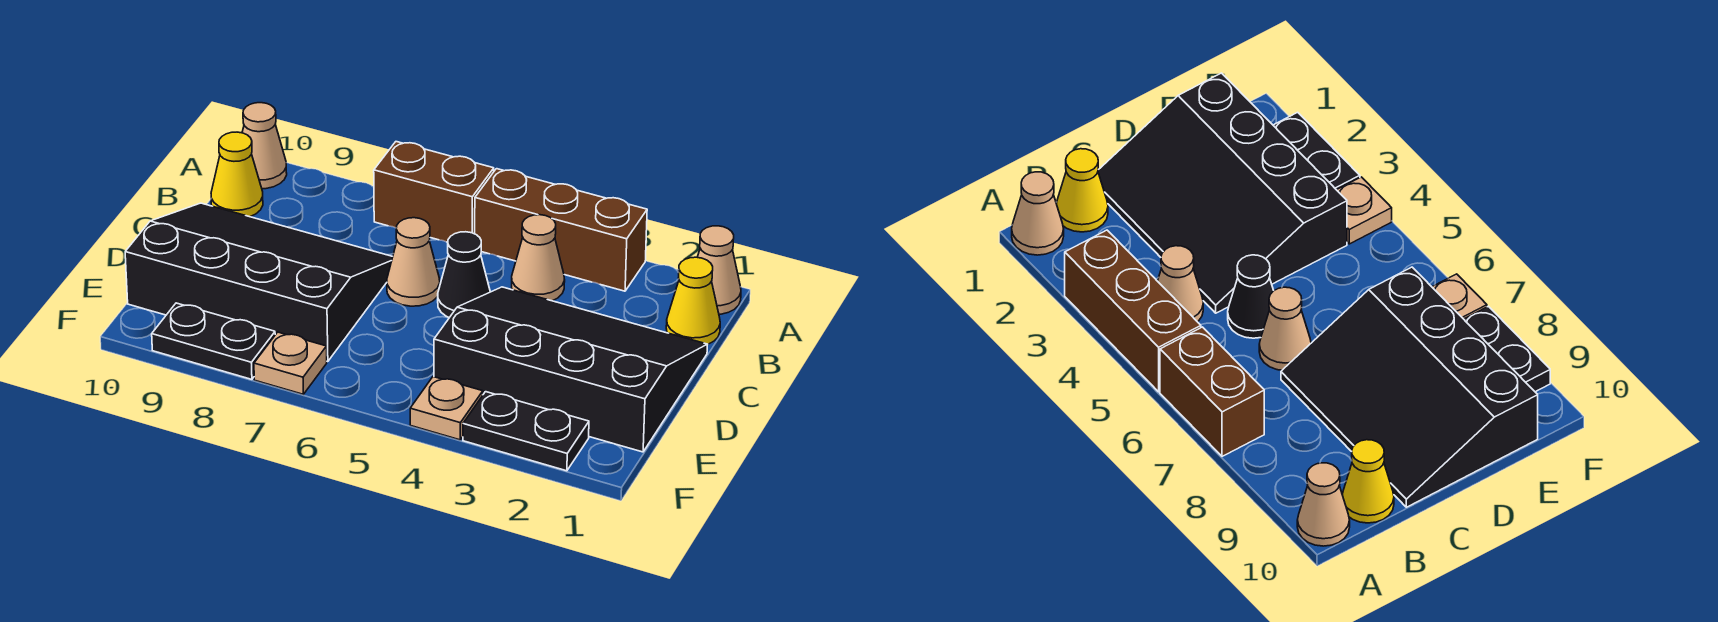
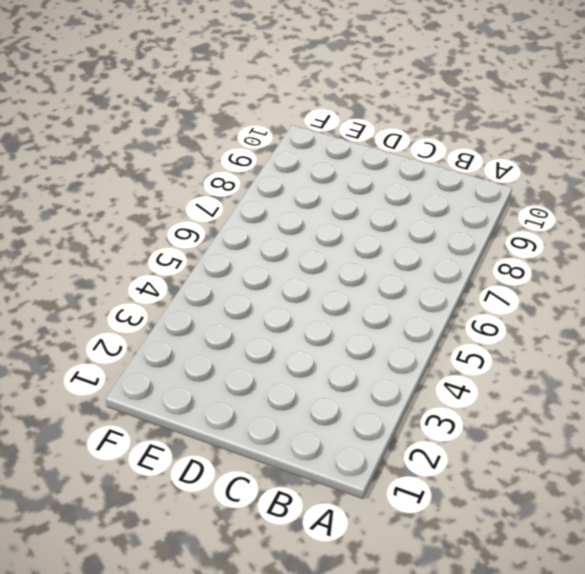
none -> tan 1x1 cone [697,226,741,314]
none -> brown 1x3 brick [475,169,647,291]
none -> brown 1x2 brick [374,142,494,242]

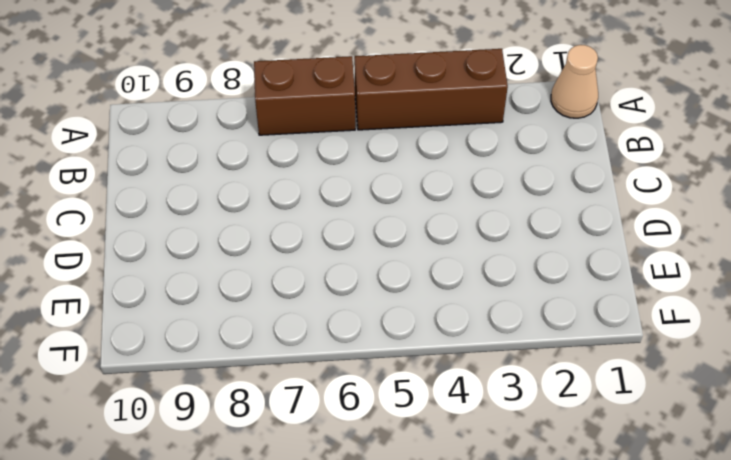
none -> tan 1x1 cone [242,103,287,189]
none -> yellow 1x1 cone [666,257,720,344]
none -> tan 1x1 cone [512,215,565,301]

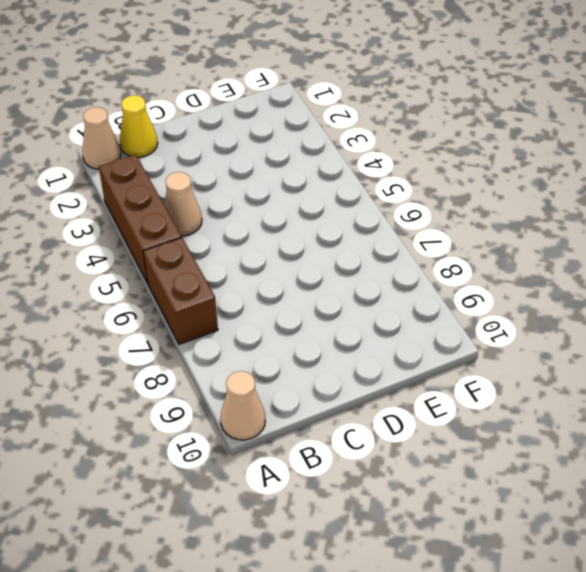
none -> yellow 1x1 cone [211,132,263,217]
none -> black 3x4 slope [434,287,708,452]
none -> black 1x1 cone [438,232,490,318]

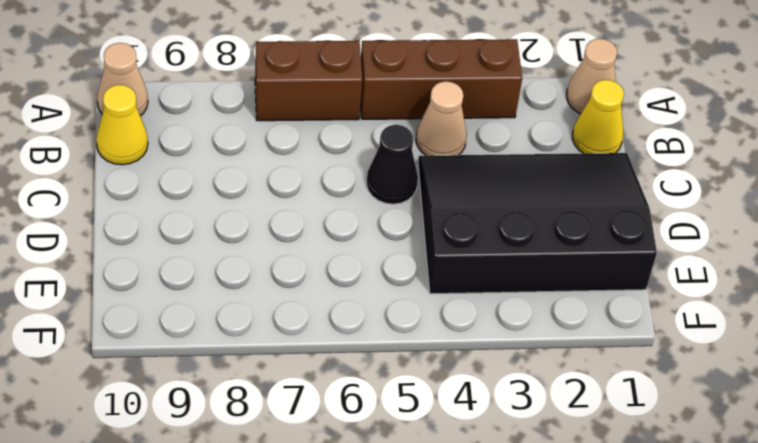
none -> tan 1x1 cone [387,218,440,306]
none -> black 3x4 slope [125,203,393,362]
none -> black 1x2 plate [463,392,589,471]

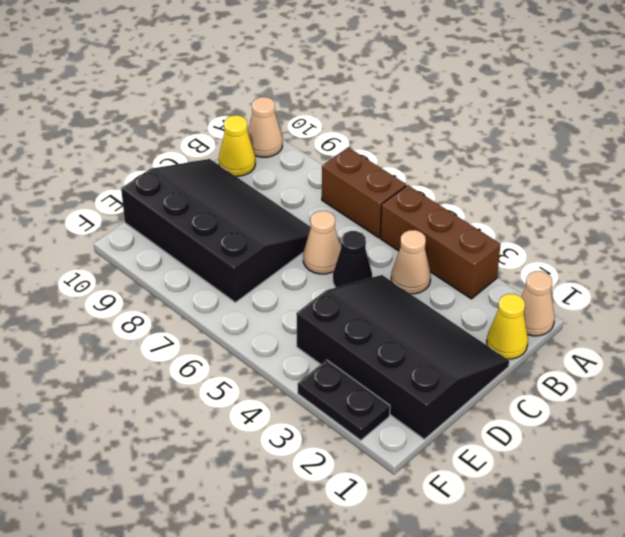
none -> tan 1x1 plate [410,377,483,440]
none -> tan 1x1 plate [254,332,327,394]
none -> black 1x2 plate [152,303,275,379]

